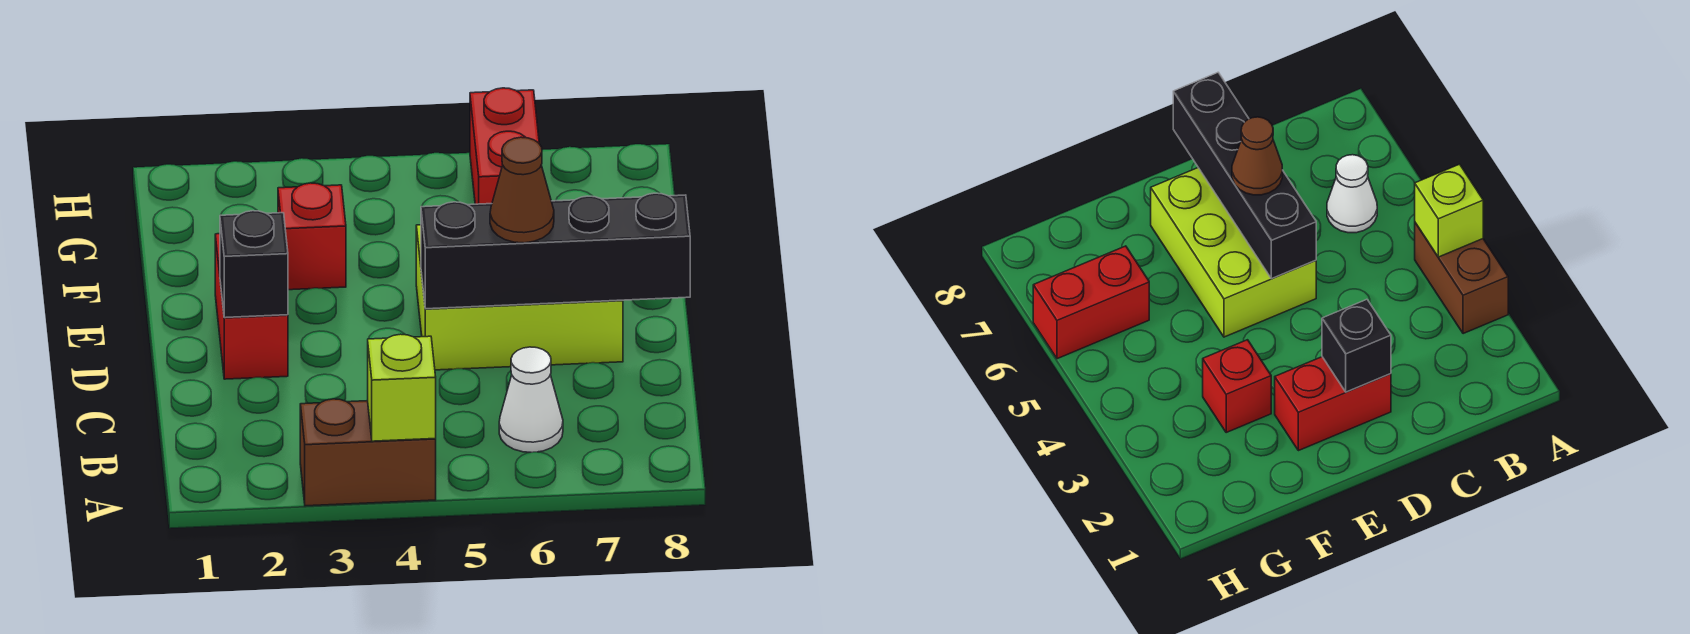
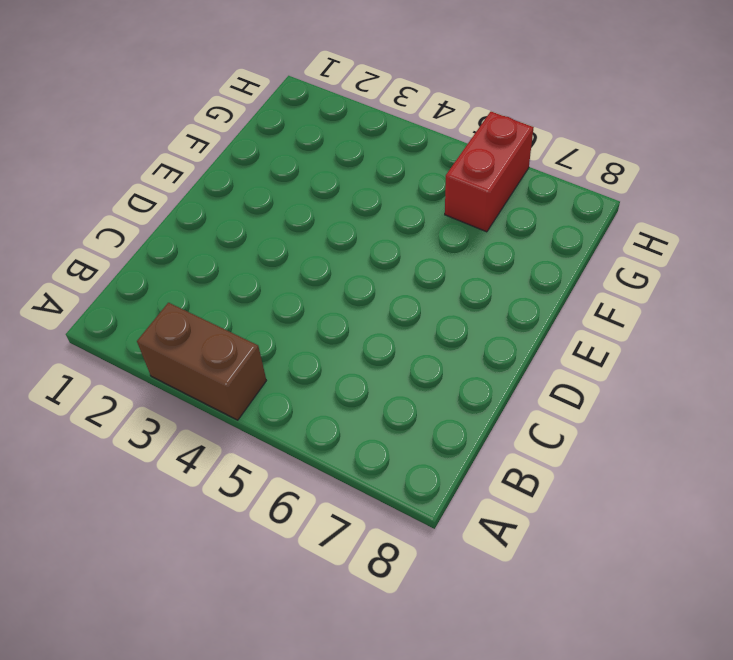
none -> white 1x1 cone [499,347,563,452]
none -> red 1x2 brick [215,234,288,379]

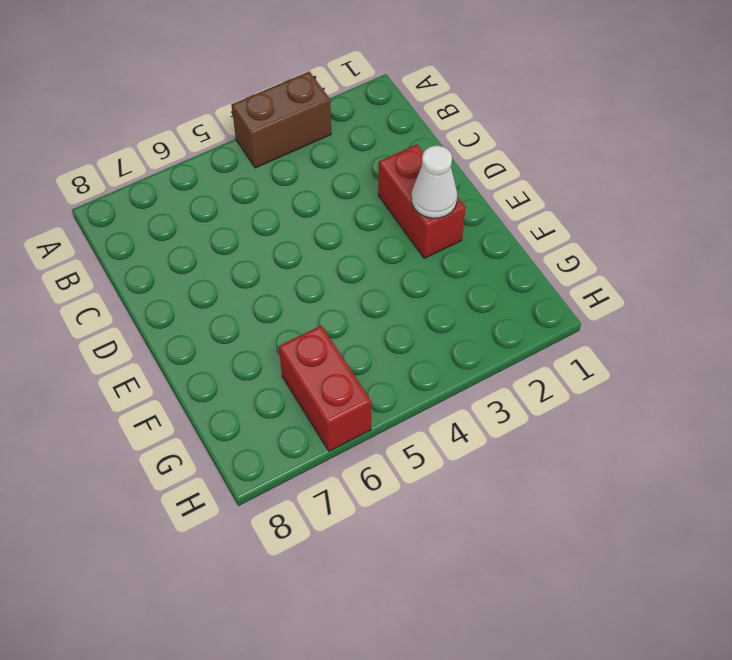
white 1x1 cone [411,146,457,218] -> white 1x1 cone moved to [499,347,563,452]
none -> lime 2x3 brick [416,225,623,370]
none -> red 1x1 brick [278,183,346,290]

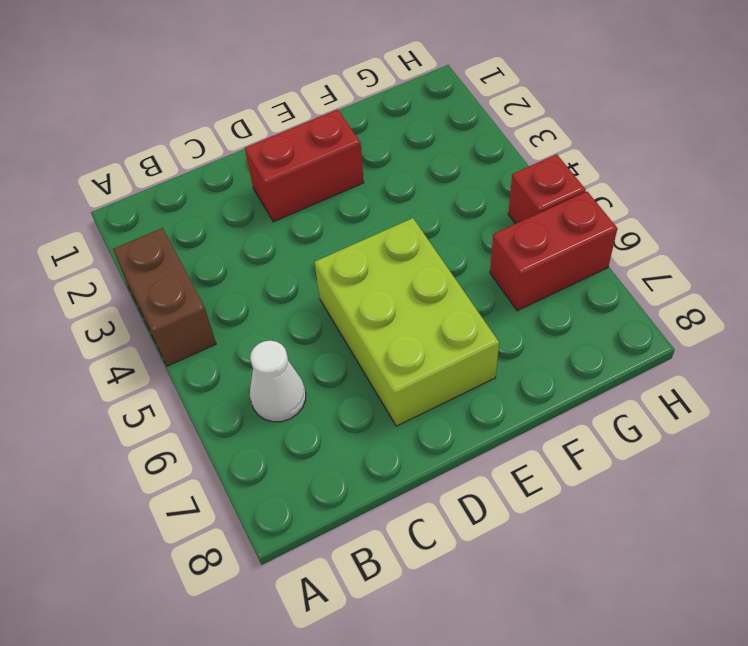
red 1x1 brick [508,154,586,224] -> red 1x1 brick moved to [278,183,346,290]
none -> lime 1x1 brick [368,334,436,441]
none -> black 1x1 brick [220,211,288,318]

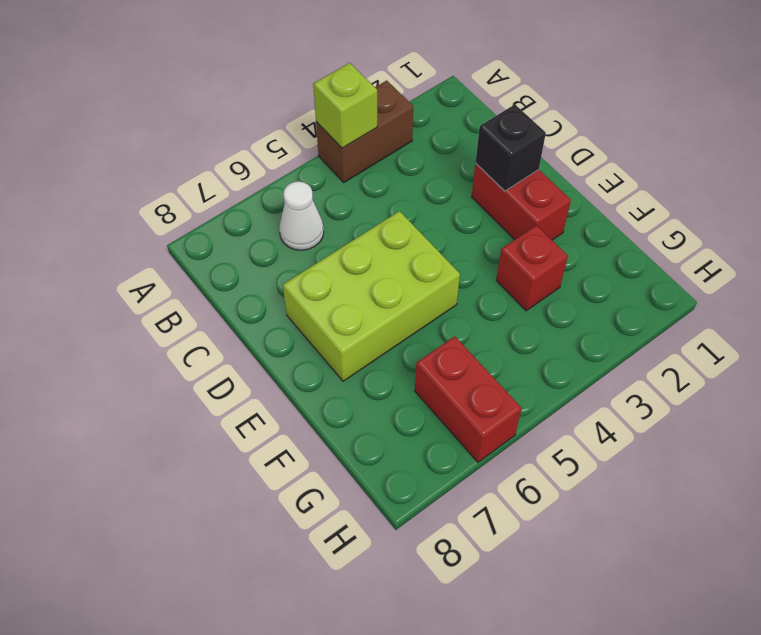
none -> black 1x4 brick [421,193,690,309]
none -> brown 1x1 cone [490,137,554,243]

